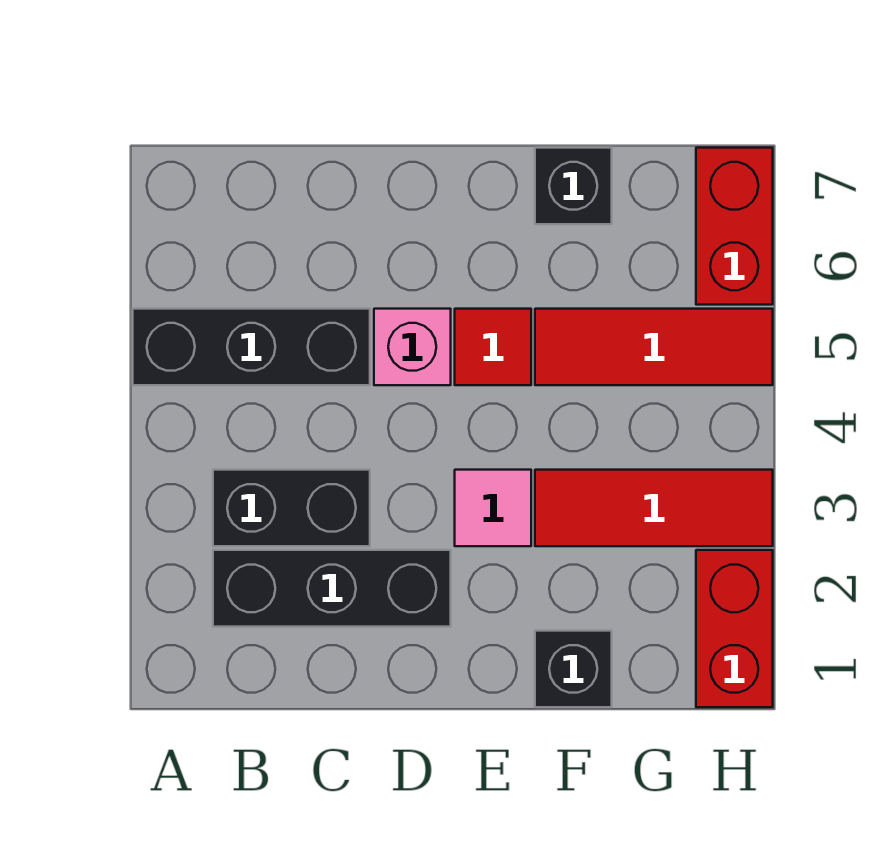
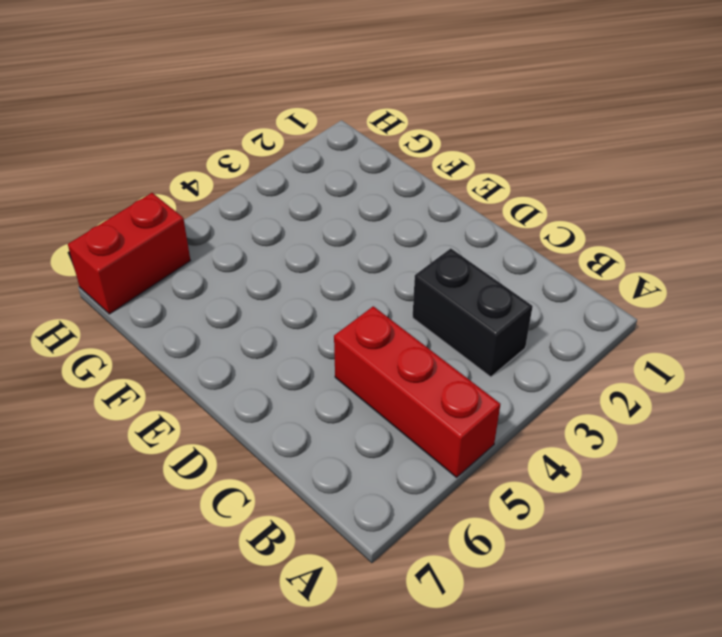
red 1x3 brick [334,306,500,477] -> black 1x3 brick [133,309,370,385]
none -> black 1x3 brick [213,550,451,627]
none -> pink 1x1 brick [374,309,451,385]
none -> pink 1x1 tile [455,470,531,546]

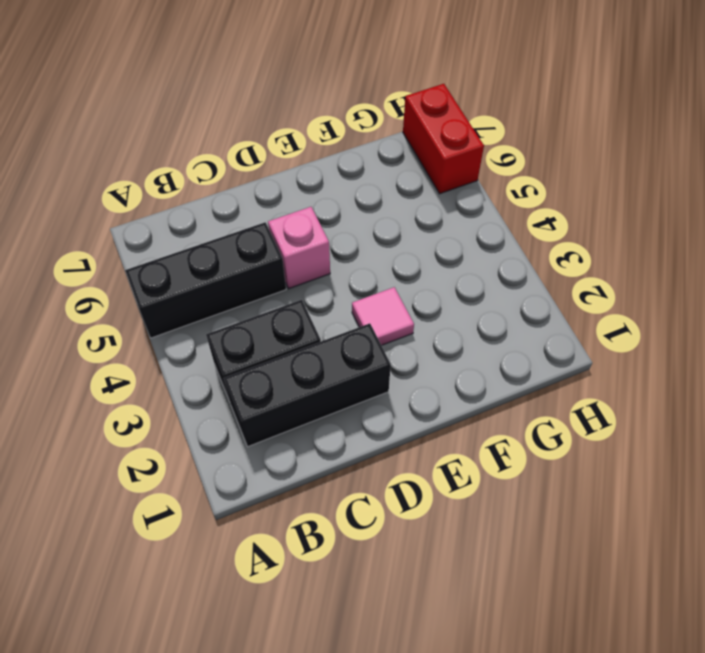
none -> red 1x1 tile [455,309,531,385]
none -> black 1x1 brick [535,631,612,707]
none -> red 1x3 tile [535,470,773,546]

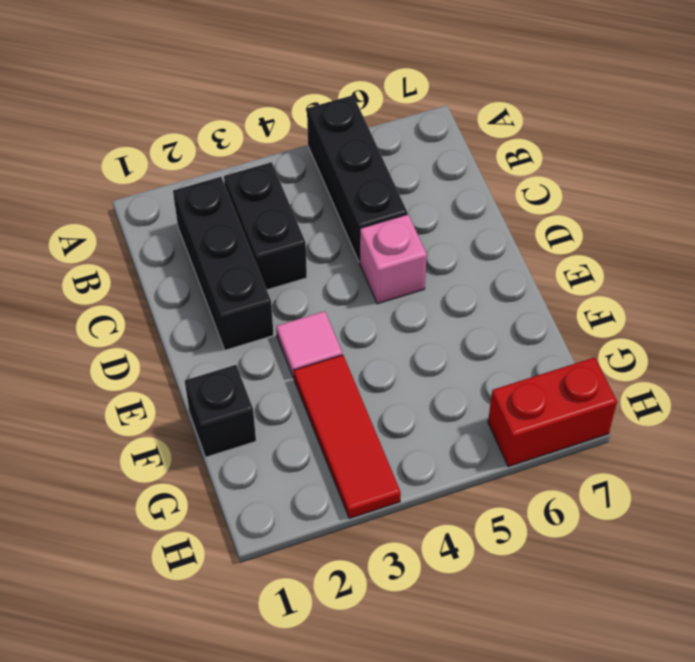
none -> red 1x1 tile [455,309,531,385]
none -> red 1x3 tile [535,309,773,385]
none -> black 1x1 brick [535,148,612,224]

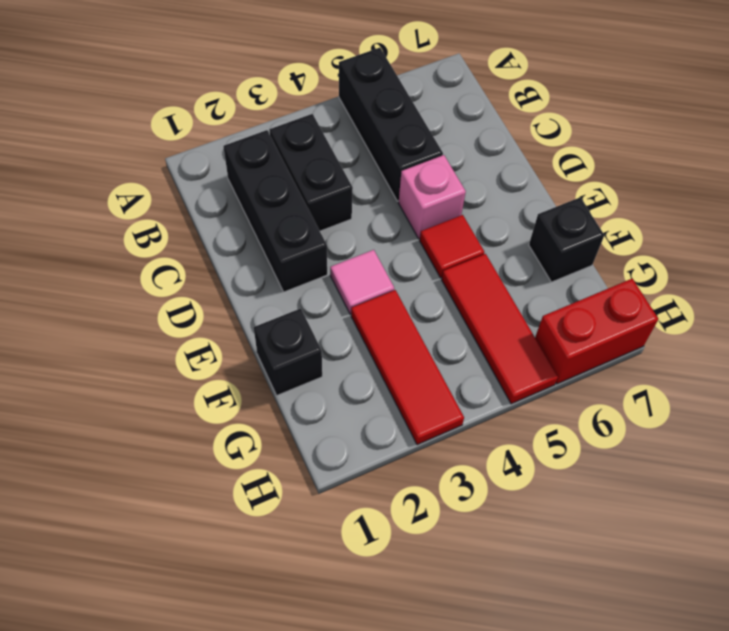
none -> red 1x2 brick [696,550,773,707]

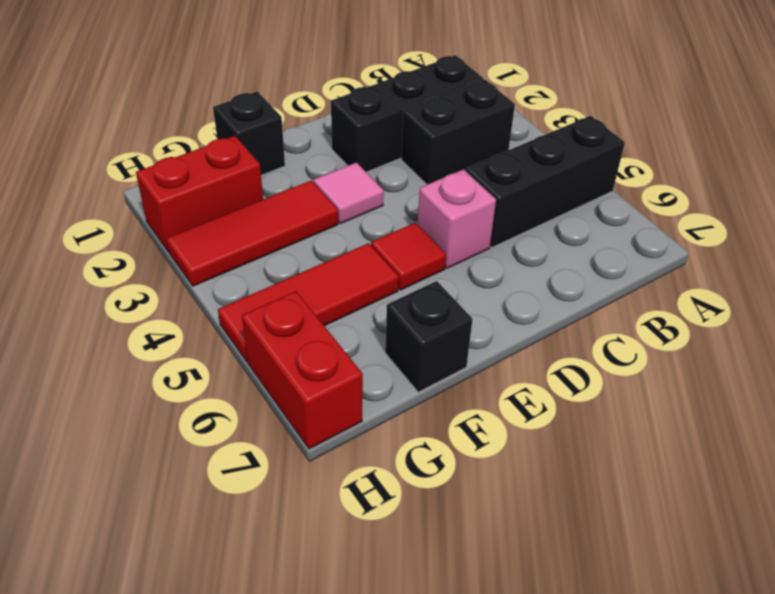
red 1x2 brick [136,136,263,252] -> red 1x2 brick turned to [696,550,773,707]

